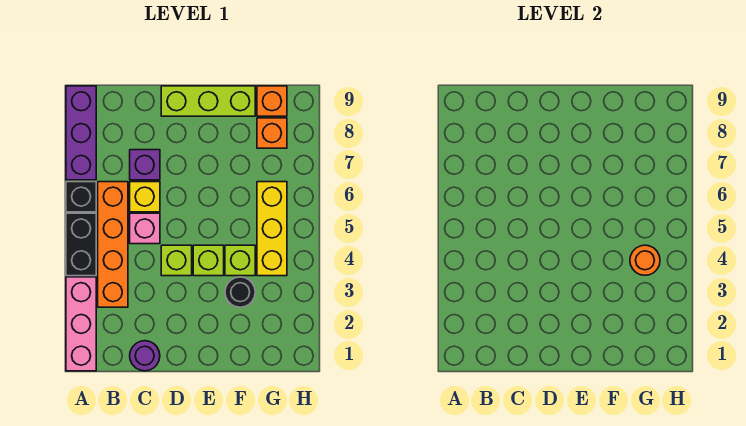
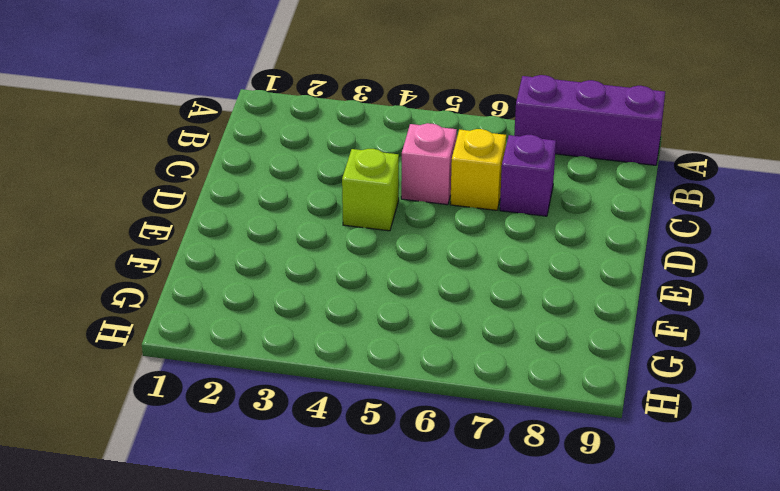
none -> pink 1x3 brick [66,277,96,371]
none -> black 1x2 brick [66,213,96,276]
none -> black 1x1 brick [66,182,96,212]

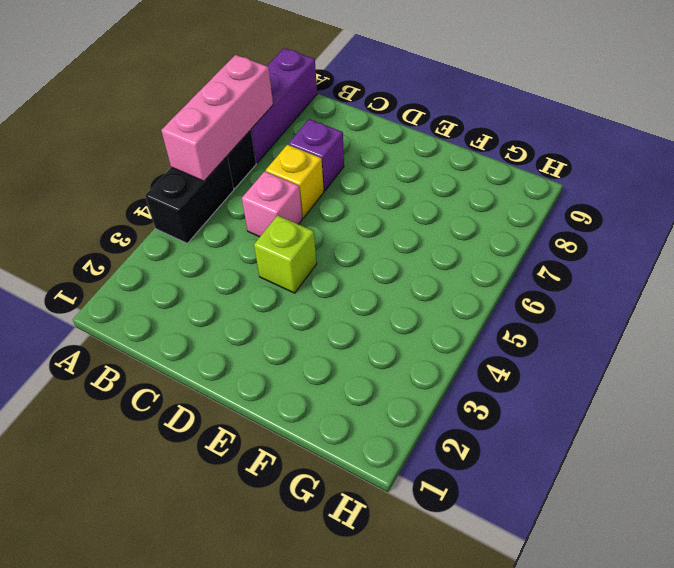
pink 1x3 brick [161,55,273,181] -> pink 1x3 brick moved to [66,277,96,371]
none -> orange 1x4 brick [98,182,128,307]
none -> purple 1x1 round brick [130,341,160,371]
none -> lime 1x3 brick [161,86,255,116]

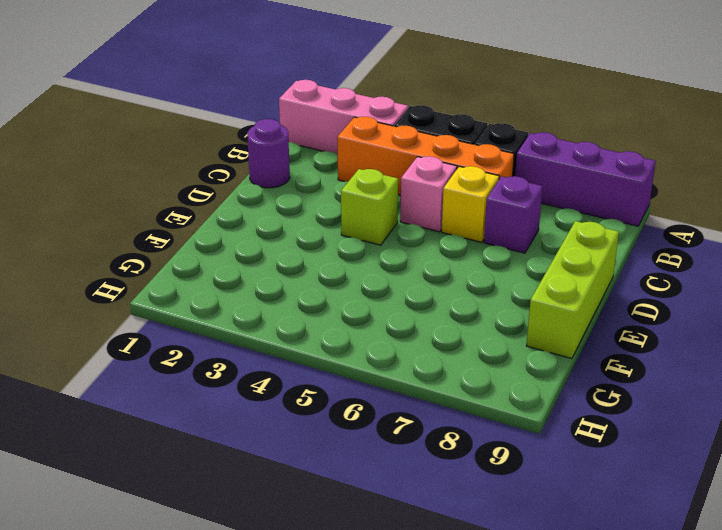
none -> lime 1x1 brick [193,245,224,276]
none -> black 1x1 round brick [225,277,255,307]
none -> lime 1x1 brick [225,245,255,276]

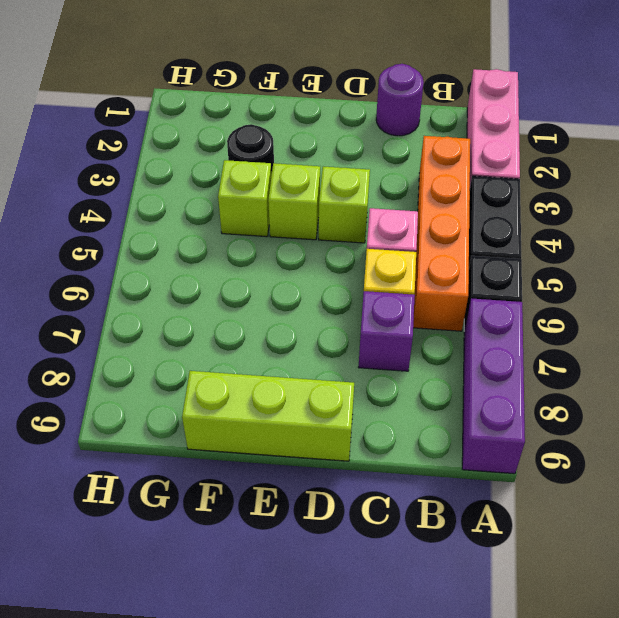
none -> yellow 1x3 brick [257,182,287,276]
none -> orange 1x1 brick [257,118,287,148]
none -> orange 1x1 brick [257,86,287,116]

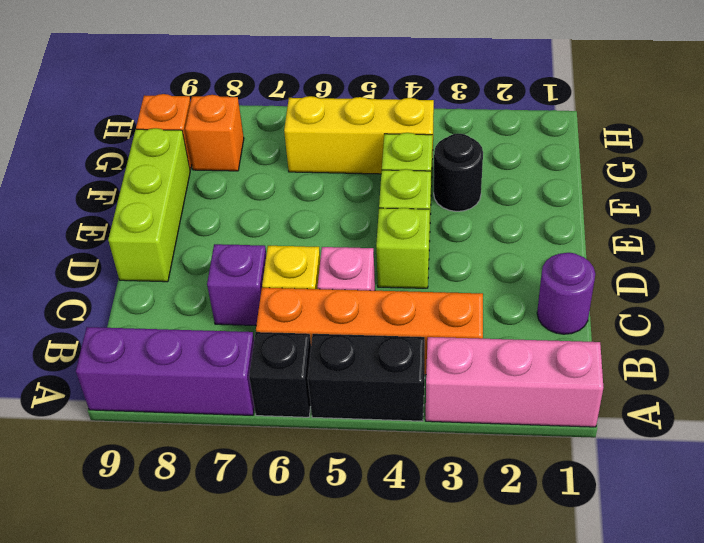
none -> orange 1x1 round brick [630,245,660,275]

